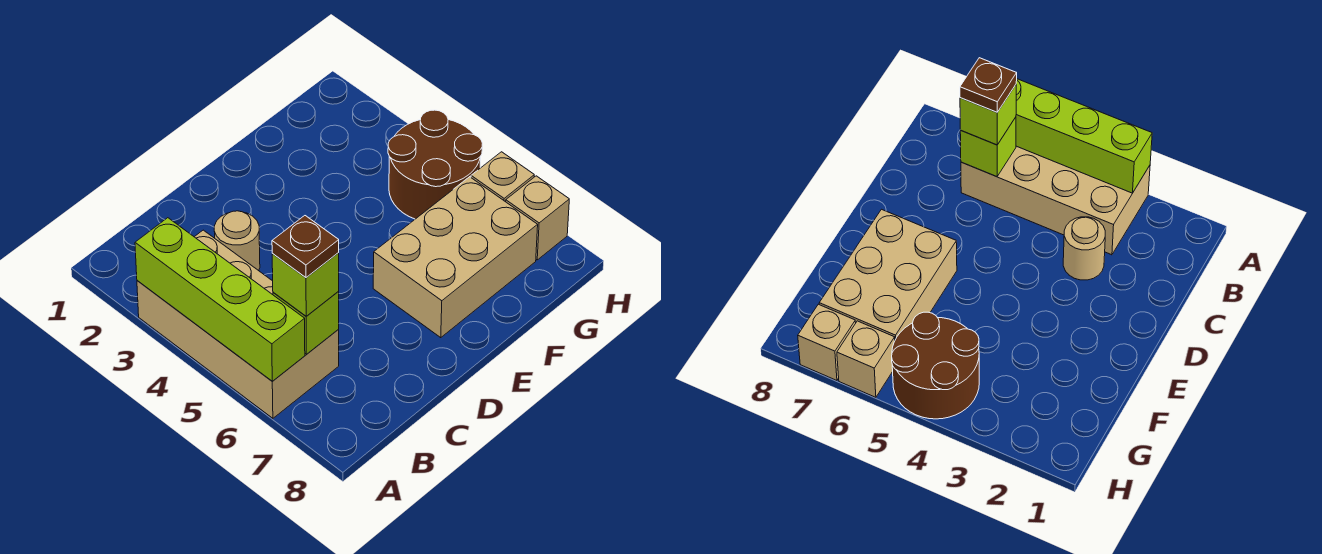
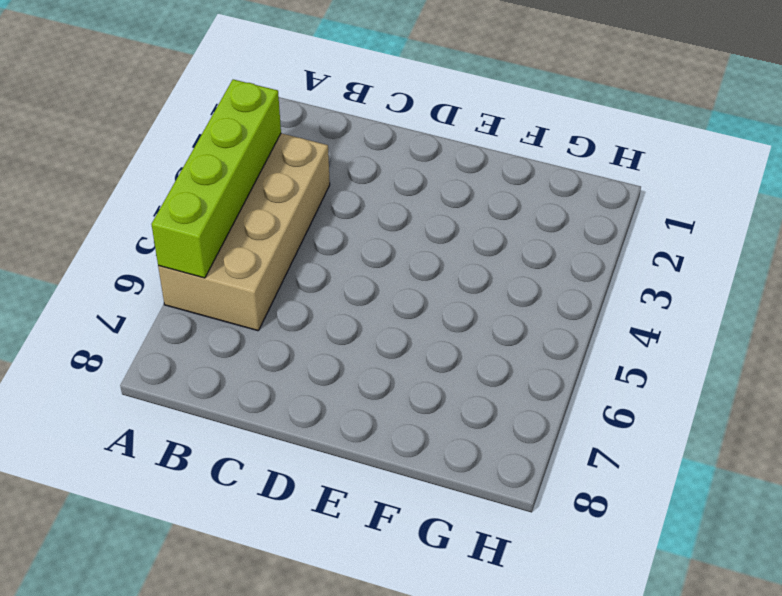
none -> tan 1x1 round brick [214,211,260,271]
none -> tan 2x3 brick [373,177,538,338]

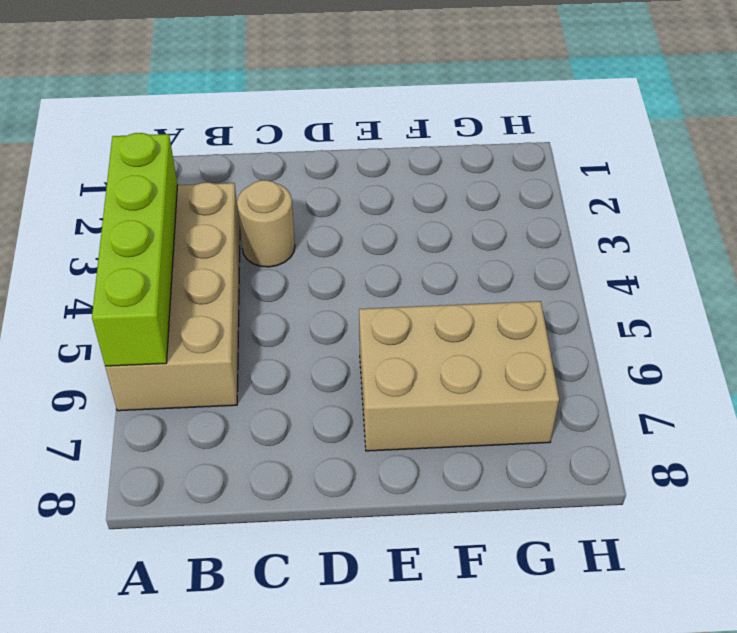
none -> brown 2x2 round brick [388,110,482,219]
none -> tan 1x1 brick [471,152,534,202]

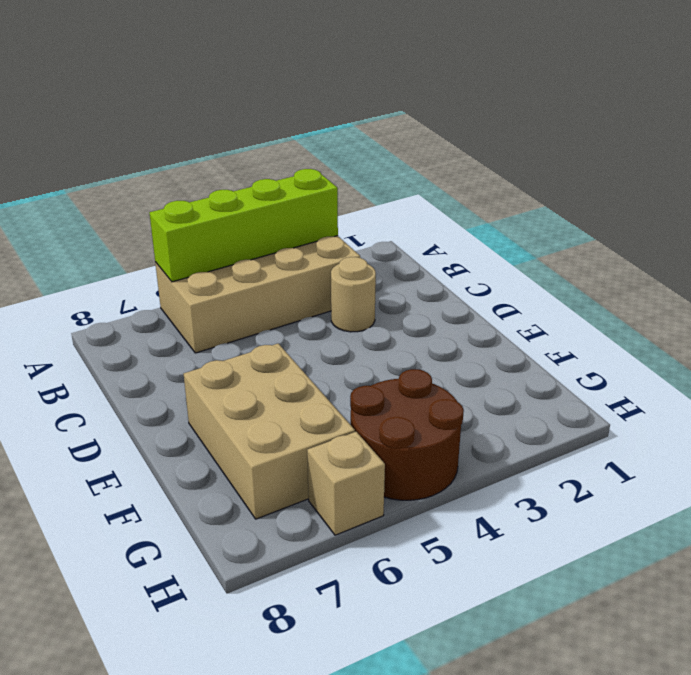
none -> tan 1x1 brick [506,176,569,260]
none -> lime 1x1 brick [273,291,339,354]

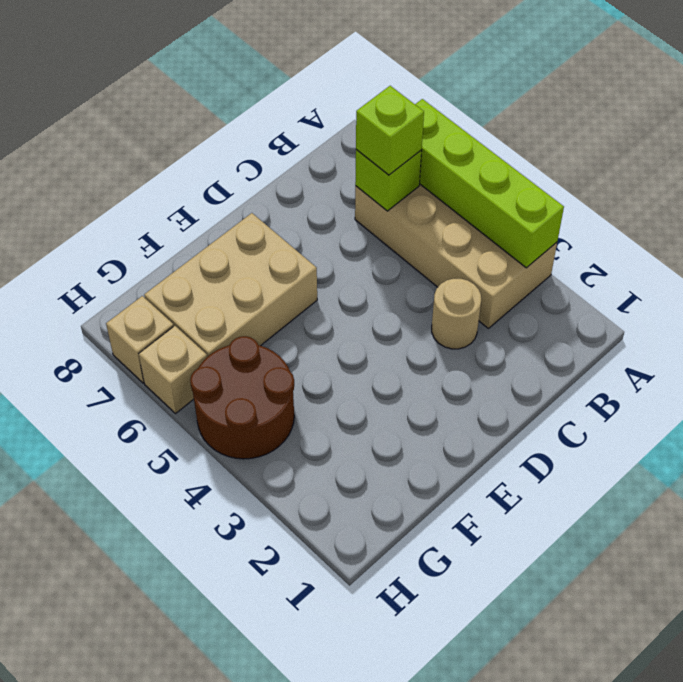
none -> brown 1x1 plate [272,216,339,277]

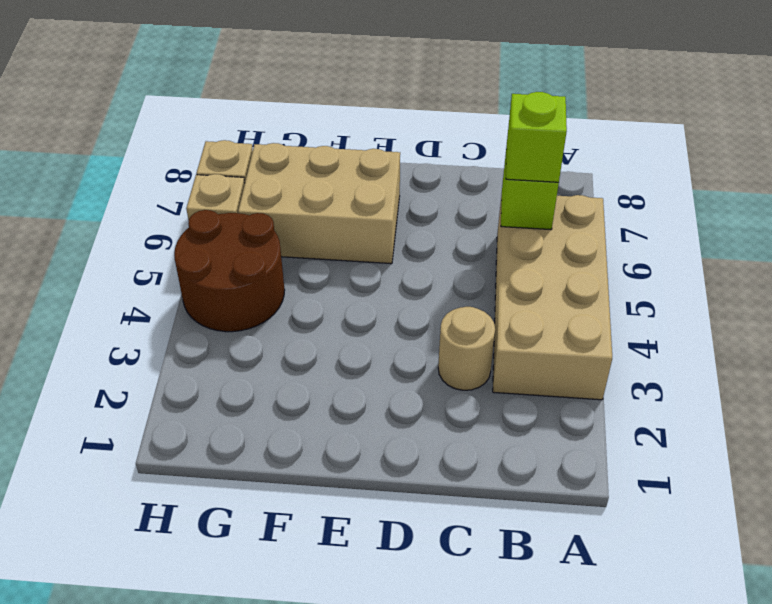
none -> lime 1x4 brick [135,218,305,381]
none -> brown 1x1 plate [272,216,339,277]

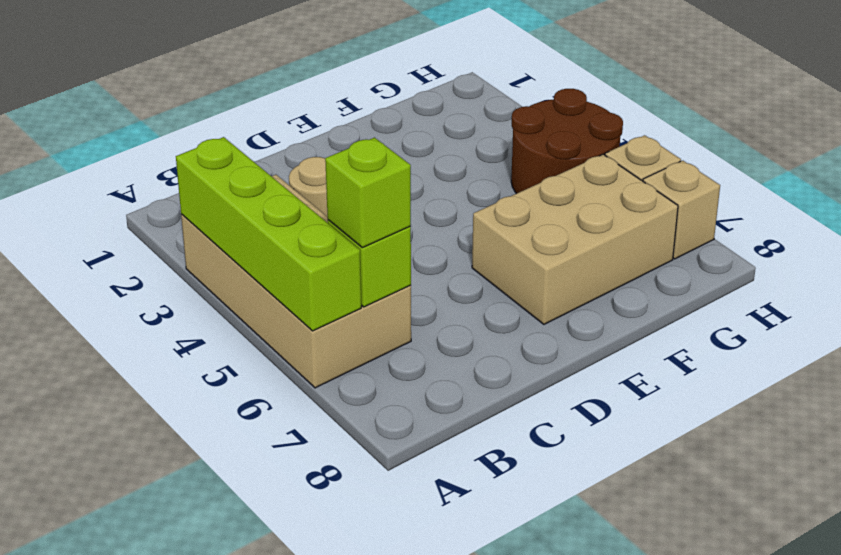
none -> brown 1x1 plate [272,216,339,277]

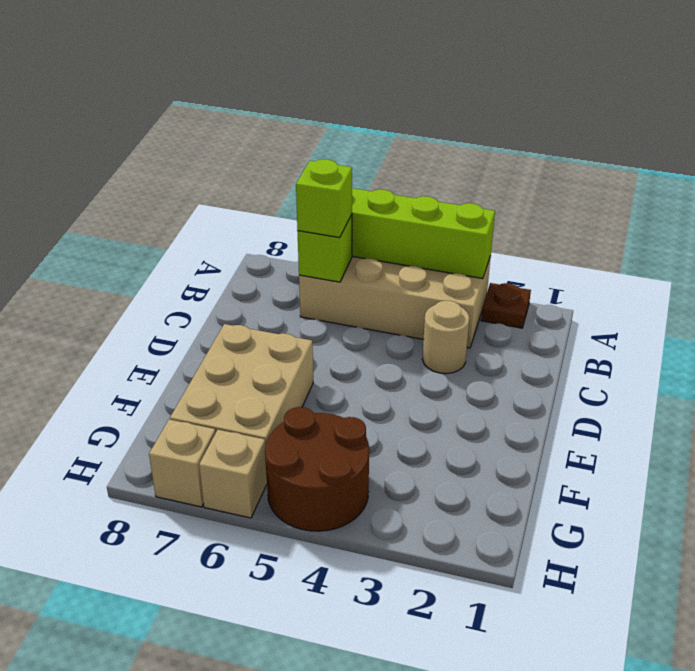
brown 1x1 plate [481,283,531,328] -> brown 1x1 plate moved to [272,216,339,277]

